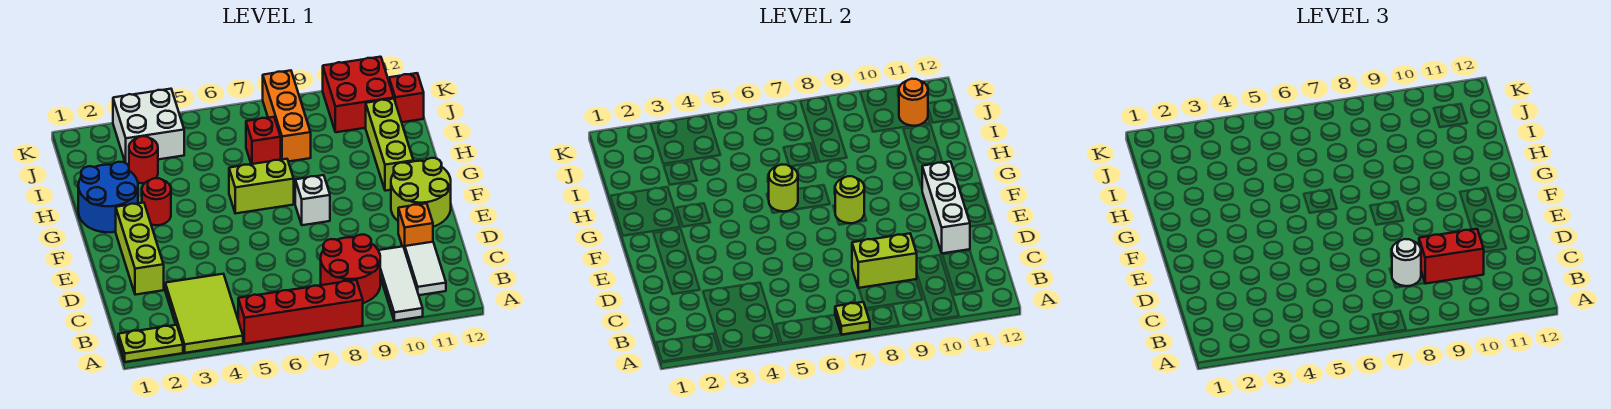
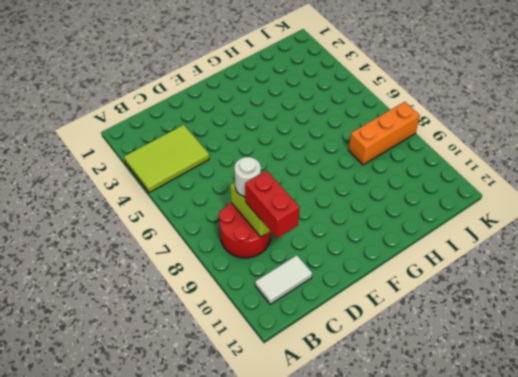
none -> lime 1x2 plate [118,325,183,362]
none -> red 1x4 brick [238,280,363,344]
none -> white 1x3 tile [378,246,423,321]

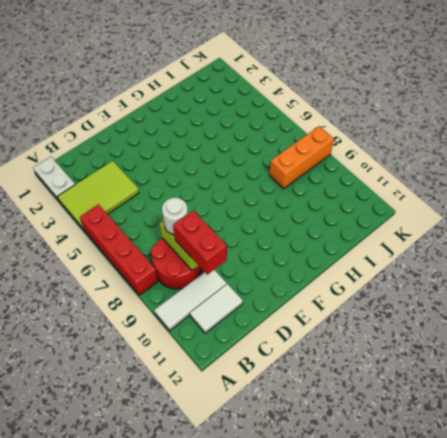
white 1x2 plate [33,157,75,200] -> lime 1x2 plate [118,325,183,362]
none -> lime 1x3 brick [116,203,164,295]
none -> orange 1x1 brick [398,203,433,249]
none -> lime 2x2 round brick [391,158,451,227]

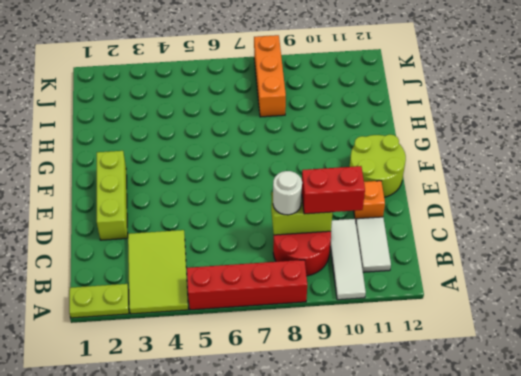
none -> white 1x1 brick [295,175,330,225]
none -> blue 2x2 round brick [78,162,138,232]
none -> red 1x1 round brick [142,178,171,225]

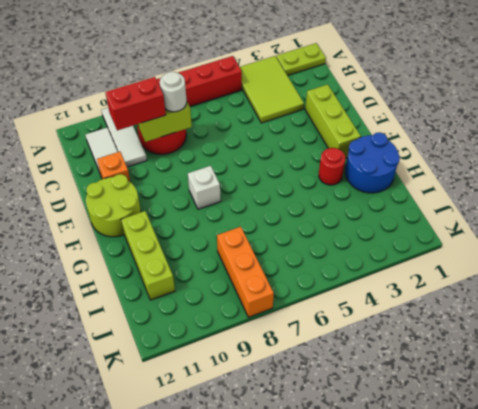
none -> lime 1x2 brick [229,159,294,213]
none -> red 1x1 round brick [129,136,158,183]
none -> red 1x1 brick [246,117,281,164]

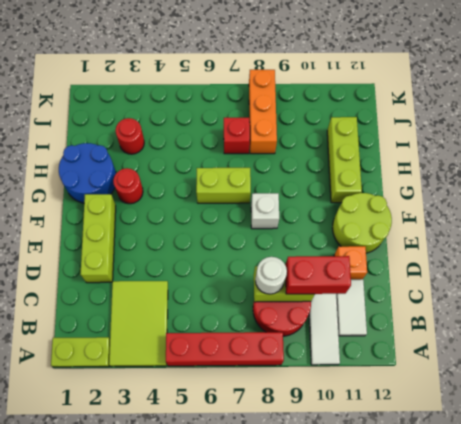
none -> white 2x2 brick [113,89,184,164]
none -> red 2x2 brick [323,57,394,132]
none -> red 1x1 brick [389,73,424,122]

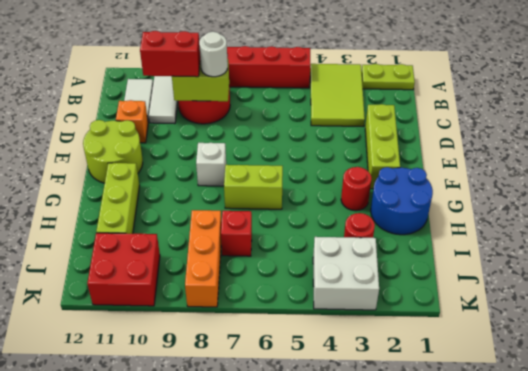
none -> red 1x1 brick [389,73,424,122]
none -> lime 1x1 plate [835,302,870,335]
none -> white 1x3 brick [922,161,970,253]

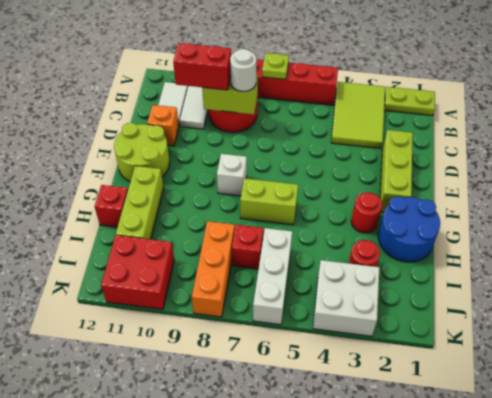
red 1x1 brick [95,185,128,227] -> red 1x1 brick moved to [389,73,424,122]
white 1x3 brick [253,228,292,325] -> white 1x3 brick moved to [922,161,970,253]
none -> lime 1x1 round brick [835,176,864,223]
none -> lime 1x1 round brick [769,165,798,212]
none -> orange 1x1 round brick [899,79,928,126]

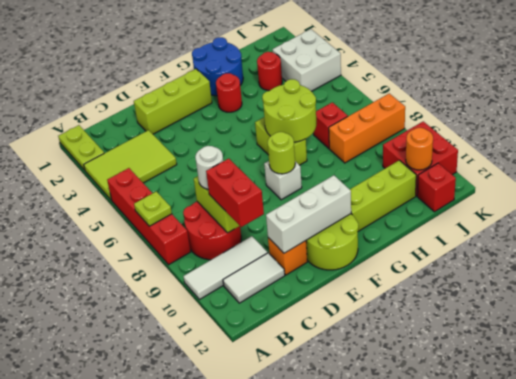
lime 2x2 round brick [262,79,317,142] -> lime 1x1 round brick [769,165,798,212]

